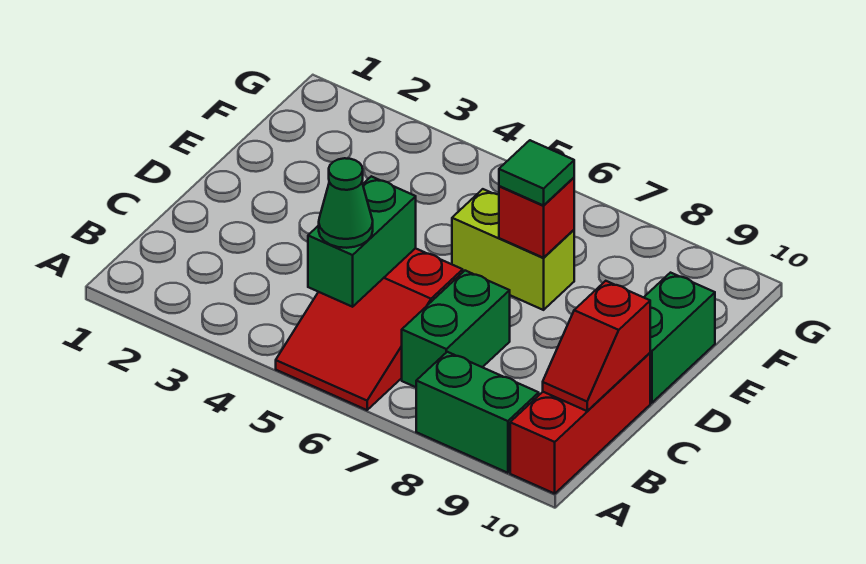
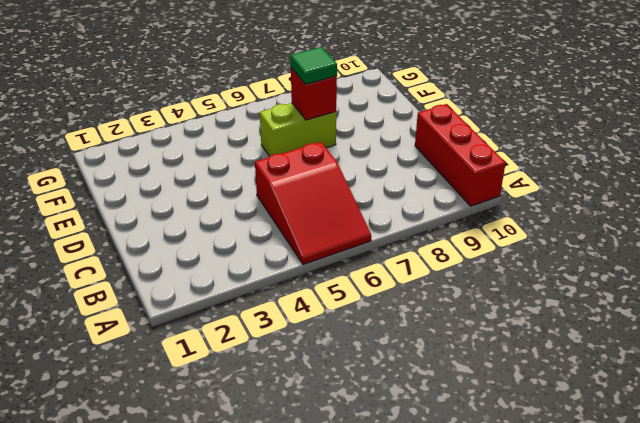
none -> green 1x2 brick [416,352,539,473]
none -> green 1x2 brick [402,271,510,387]

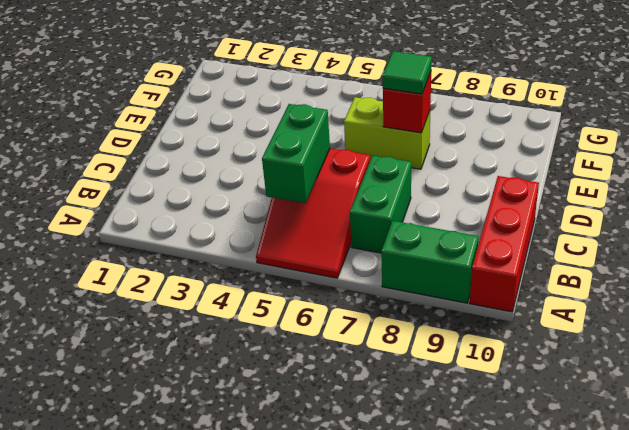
none -> green 1x2 brick [644,273,715,403]
none -> red 1x2 slope [543,281,650,411]

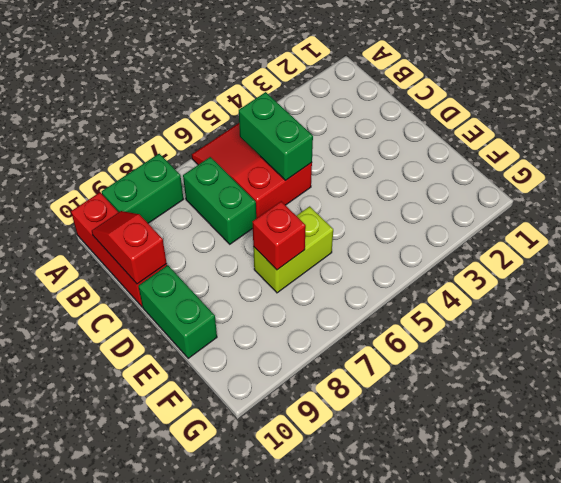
none -> green 1x1 cone [319,158,373,248]
none -> green 1x1 tile [499,140,574,206]

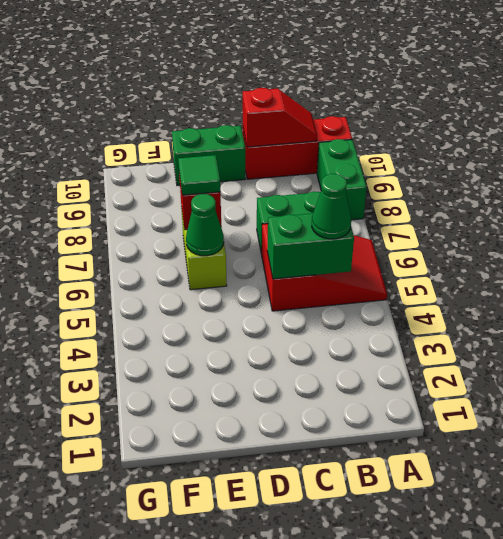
green 1x1 cone [186,194,224,256] -> none

